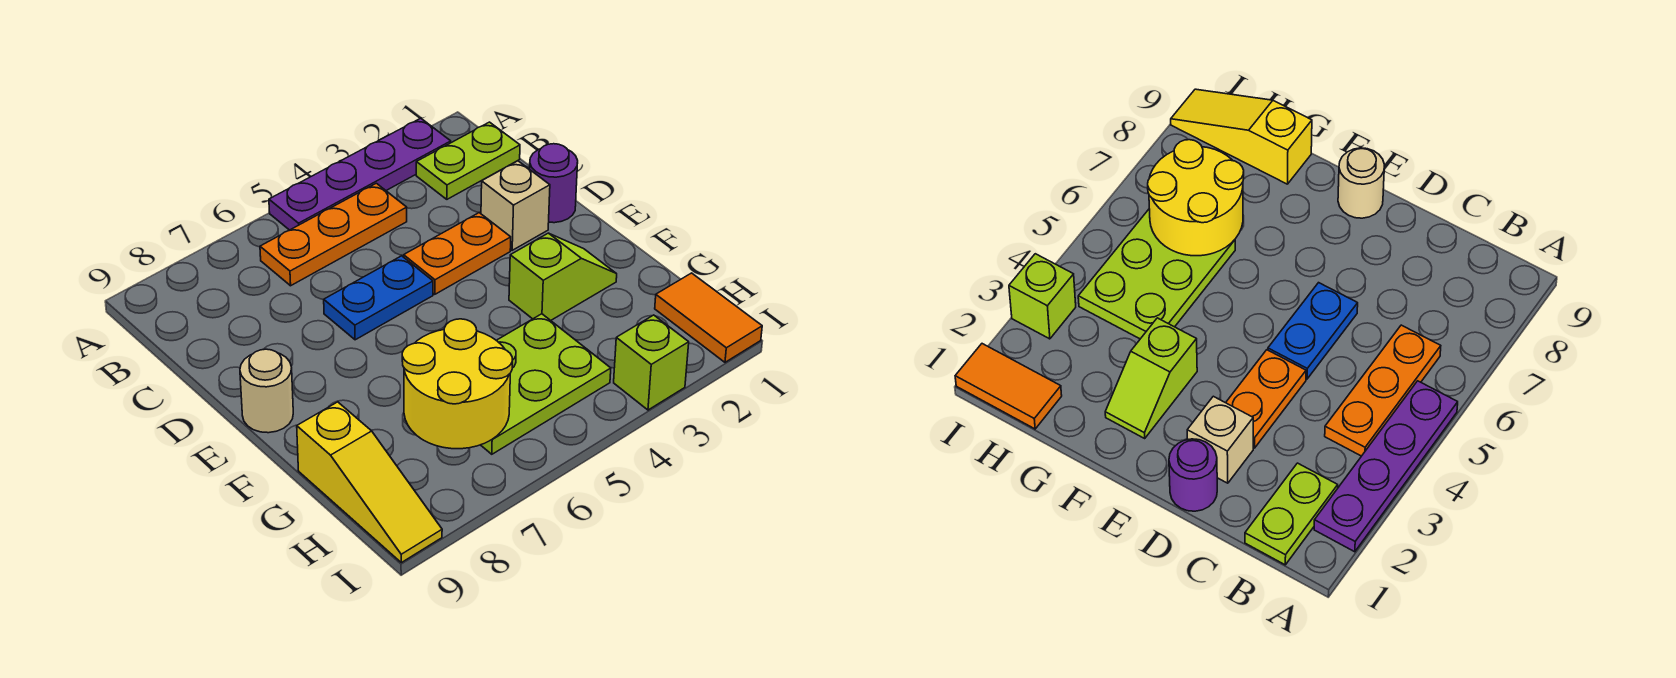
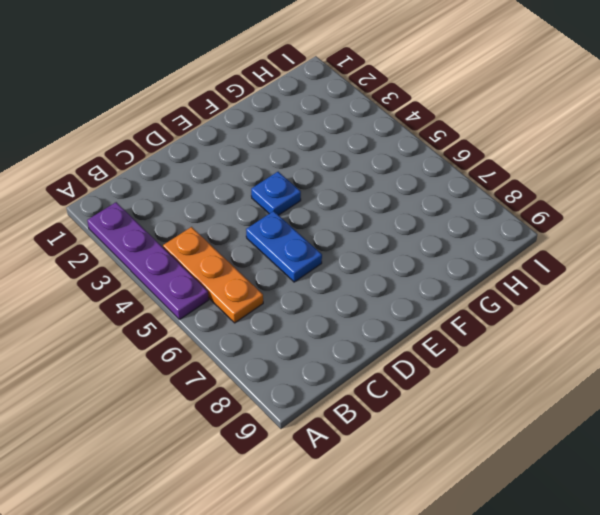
blue 1x1 plate [251,172,301,215] -> none
none -> lime 1x2 plate [416,122,520,199]
none -> purple 1x1 round brick [530,144,578,223]
none -> tan 1x1 brick [481,161,550,250]

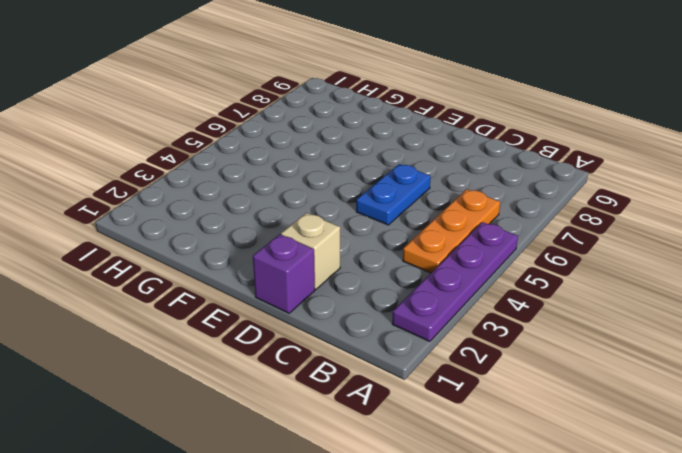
purple 1x1 brick [253,234,315,313] -> purple 1x1 round brick [530,144,578,223]
none -> lime 1x2 plate [416,122,520,199]
none -> orange 1x2 plate [404,213,511,294]
none -> tan 1x1 round brick [240,349,293,433]

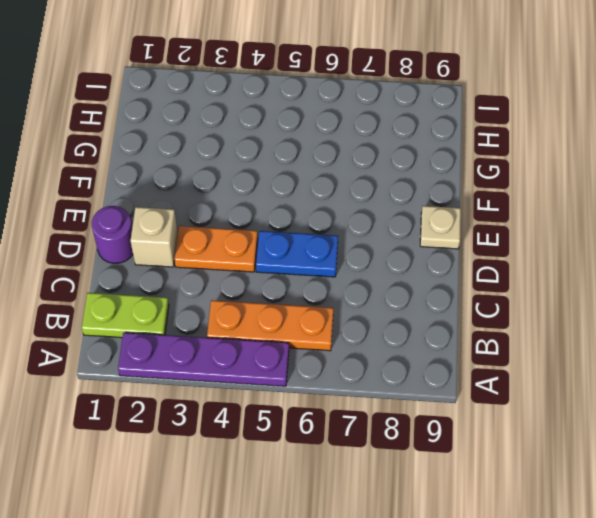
tan 1x1 plate [420,206,461,249] -> tan 1x1 round brick [240,349,293,433]
none -> lime 1x2 slope [509,233,617,320]
none -> lime 2x3 plate [481,314,611,454]
none -> yellow 1x3 slope [297,402,442,563]

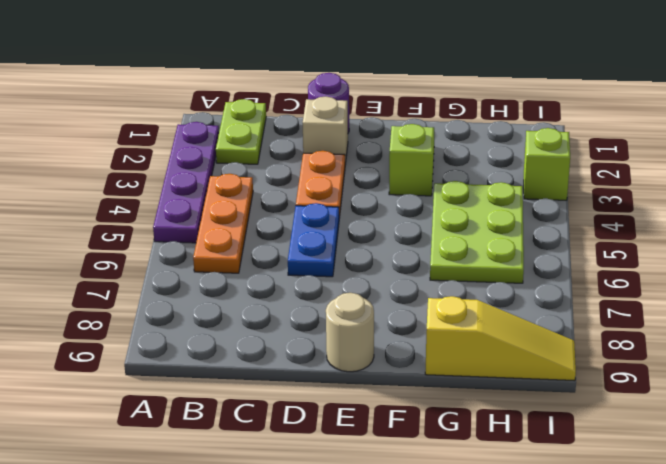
none -> orange 1x2 tile [655,273,762,362]
none -> yellow 2x2 round brick [402,319,512,449]

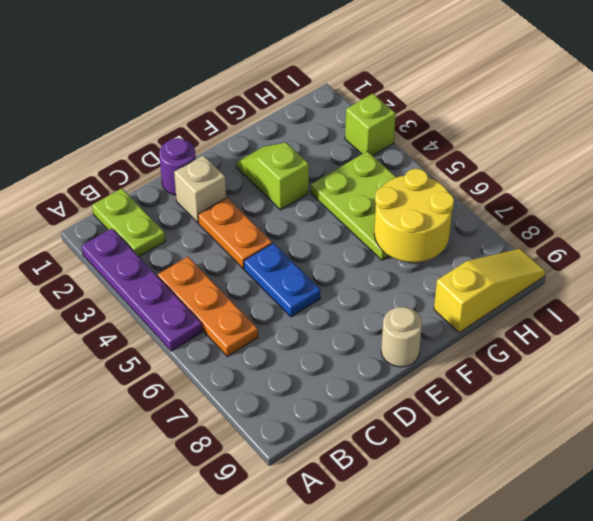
none -> orange 1x2 tile [655,273,762,362]

